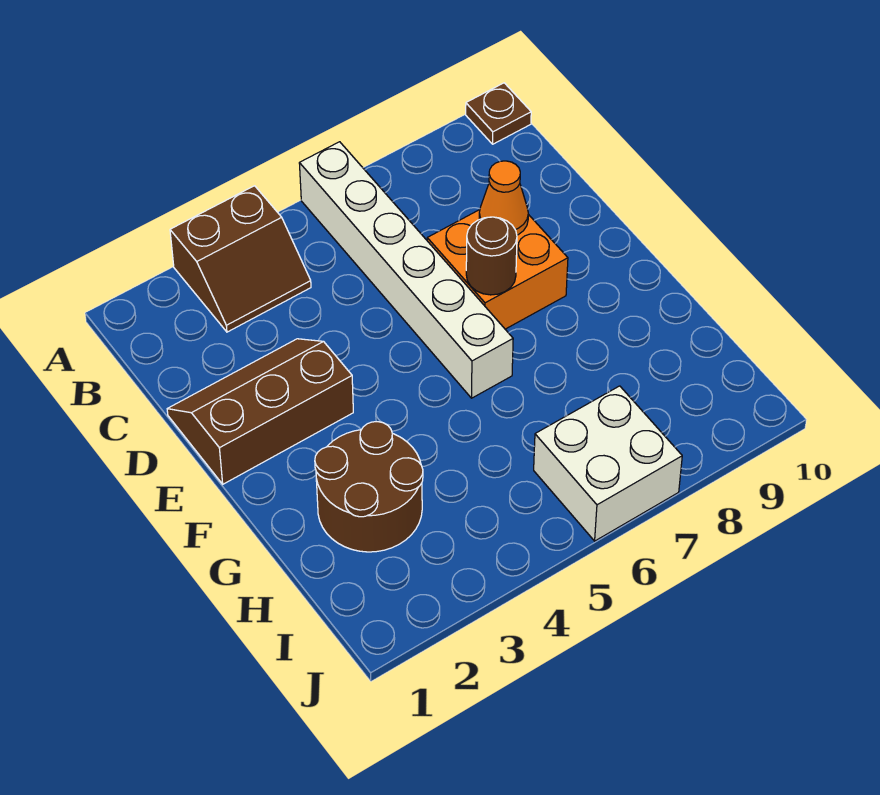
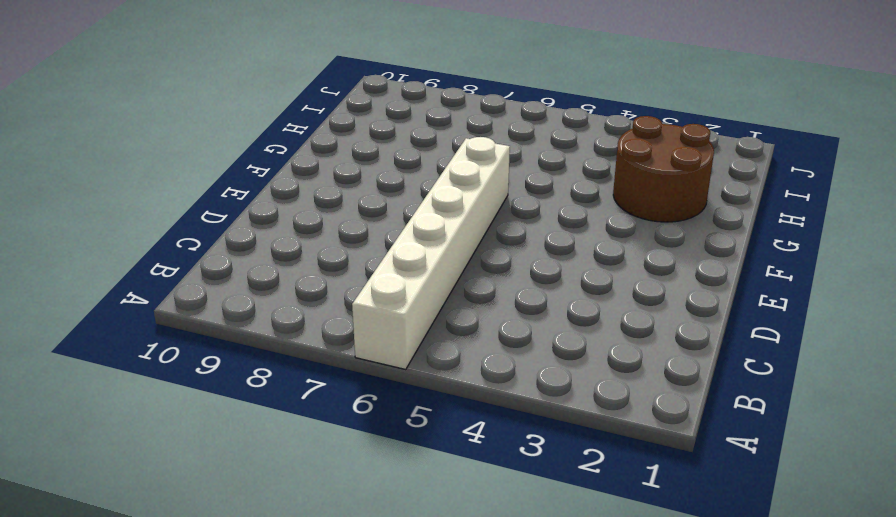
none -> brown 2x2 slope [170,186,311,332]
none -> brown 1x1 plate [466,83,531,144]

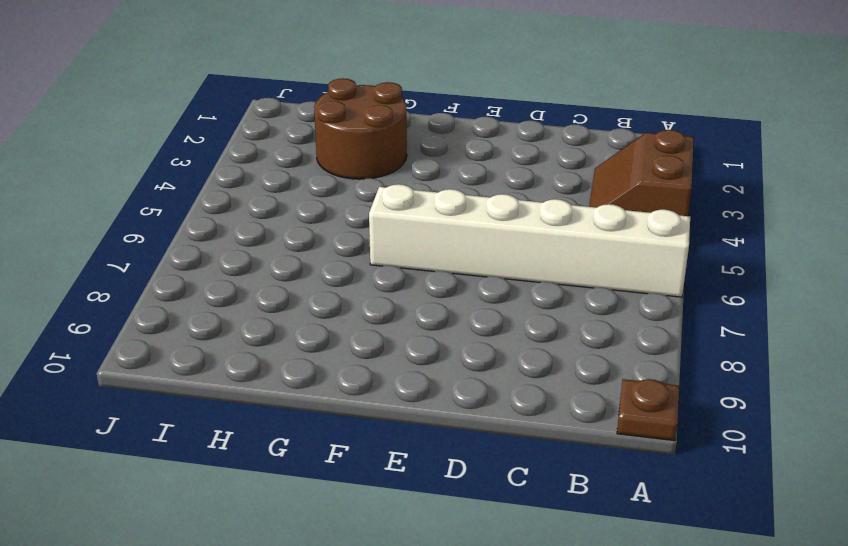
none -> brown 2x3 slope [167,339,353,484]
none -> orange 2x2 brick [427,210,568,329]

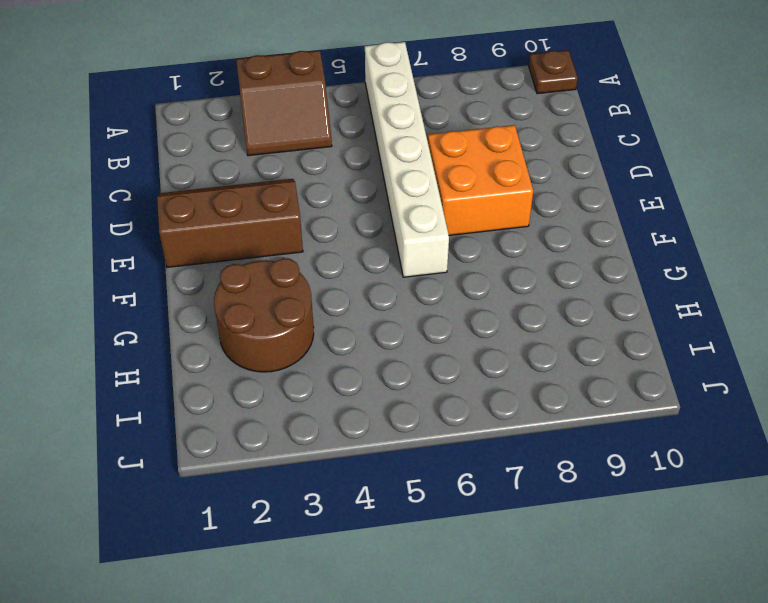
none -> white 2x2 brick [534,386,682,541]
none -> orange 1x1 cone [479,161,528,235]

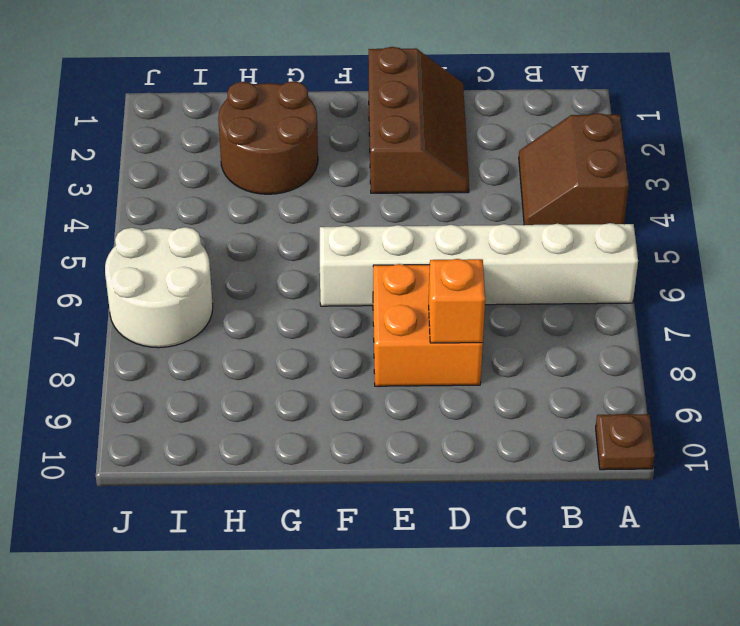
orange 1x1 brick [429,259,485,343] -> orange 1x1 cone [479,161,528,235]
white 2x2 round brick [105,227,213,348] -> white 2x2 brick [534,386,682,541]
none -> brown 1x1 round brick [466,217,517,295]

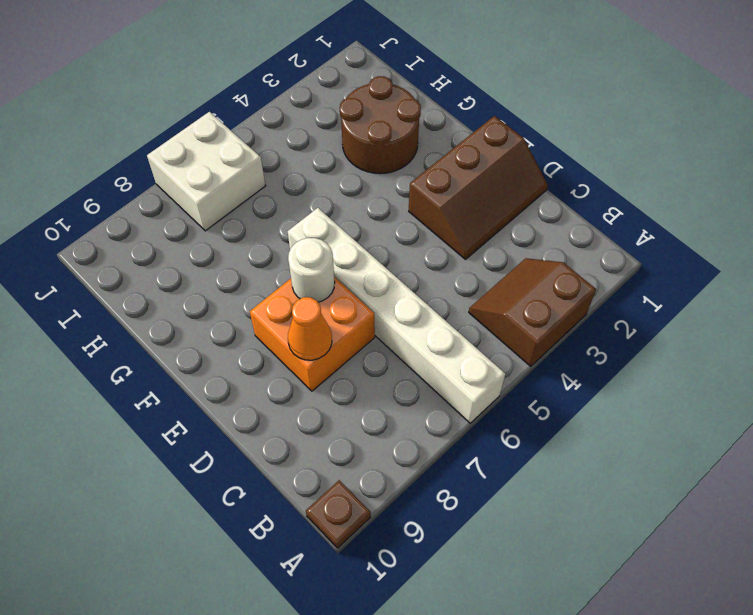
white 1x1 round brick [288,238,335,302] -> brown 1x1 round brick [466,217,517,295]

